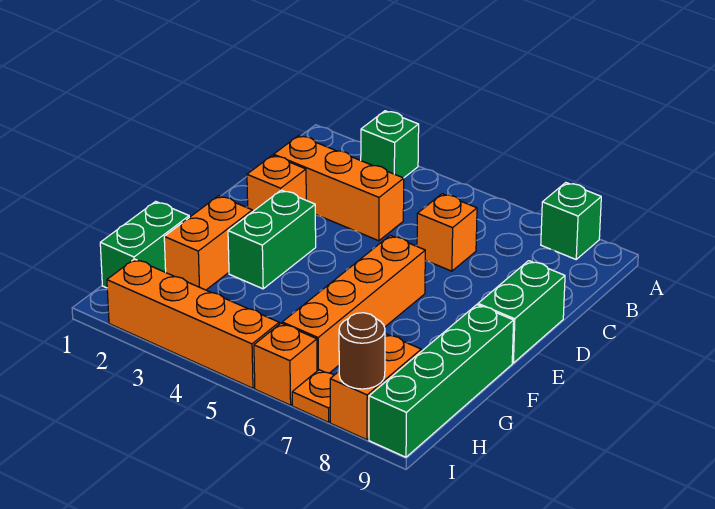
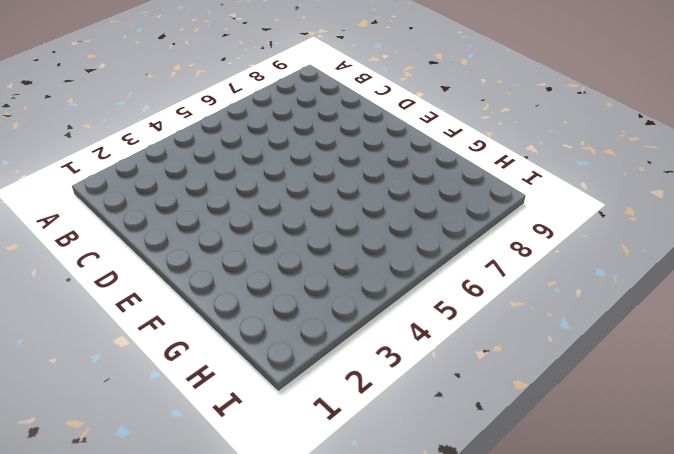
none -> green 1x1 brick [361,111,419,178]
none -> green 1x1 brick [541,183,601,259]
none -> orange 1x3 brick [274,136,404,241]

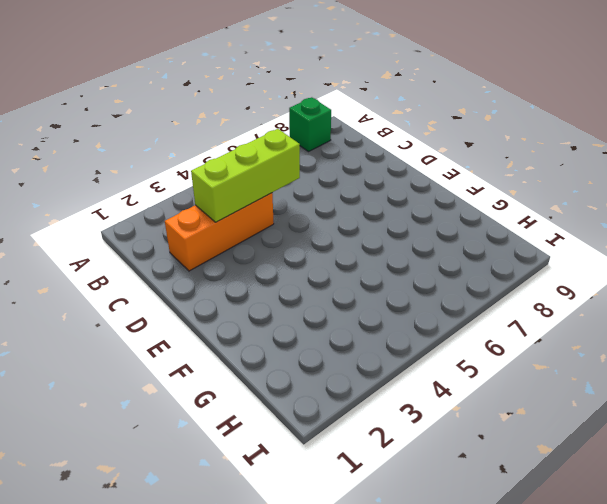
lime 1x3 brick [191,129,300,222] -> none
none -> green 1x1 brick [361,111,419,178]
none -> orange 1x1 brick [417,194,477,271]
none -> orange 1x1 brick [247,155,306,212]

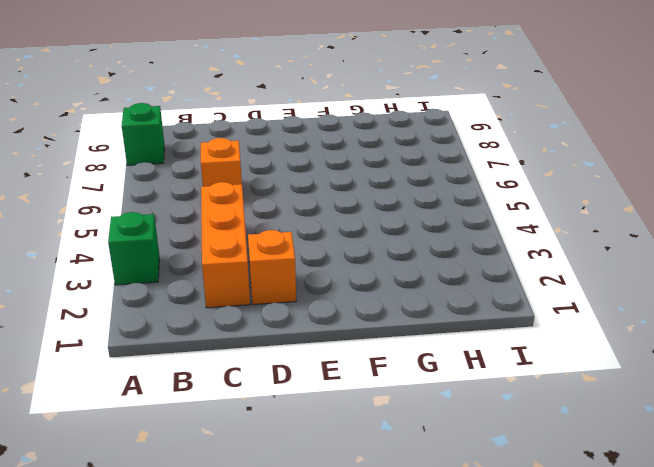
none -> green 1x2 brick [478,261,565,363]
none -> green 1x2 brick [228,190,316,289]
none -> orange 1x4 brick [282,236,425,373]

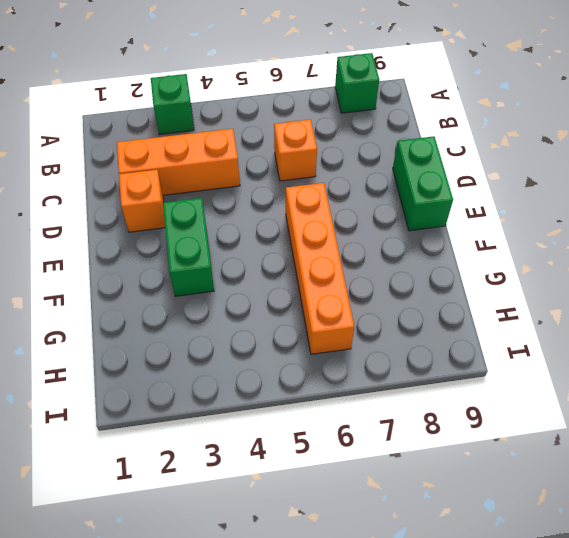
none -> orange 1x2 brick [164,196,252,290]
none -> green 1x4 brick [369,305,514,457]
none -> green 1x2 brick [100,201,189,288]

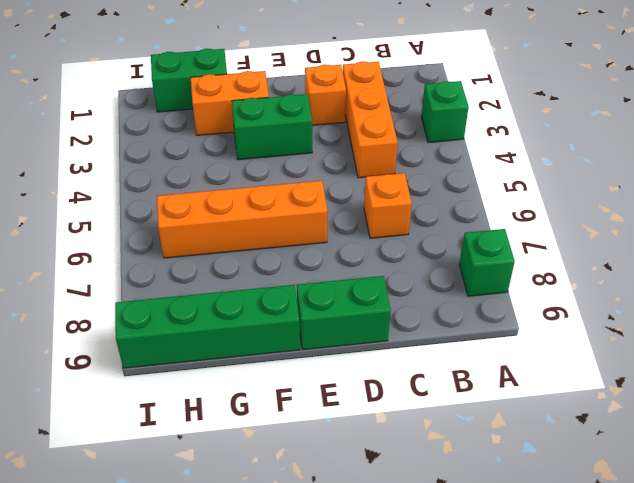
none -> orange 1x2 brick [330,334,421,440]
none -> orange 1x4 brick [107,259,279,388]
none -> orange 1x1 brick [254,323,317,405]

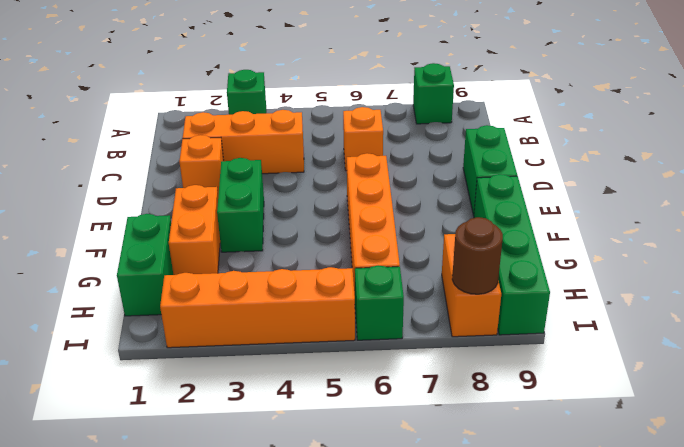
green 1x1 brick [355,265,404,340] -> orange 1x1 brick [254,323,317,405]
none -> orange 1x1 plate [292,370,334,422]

